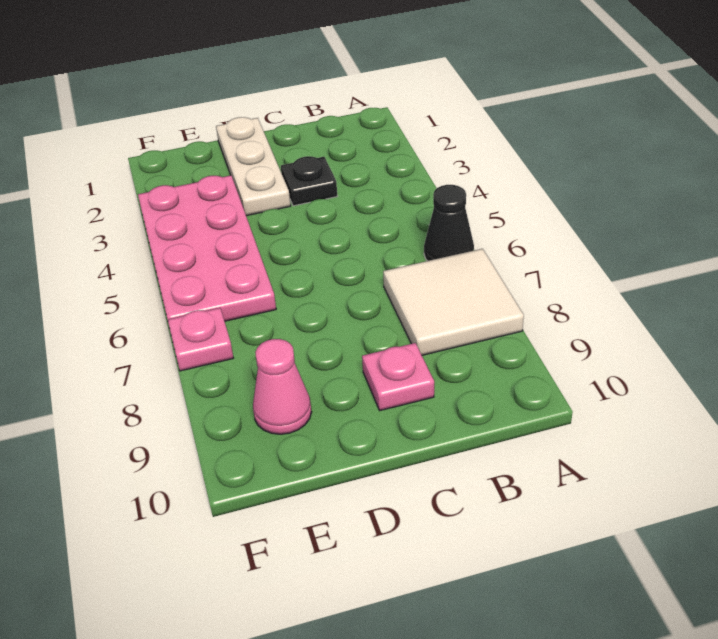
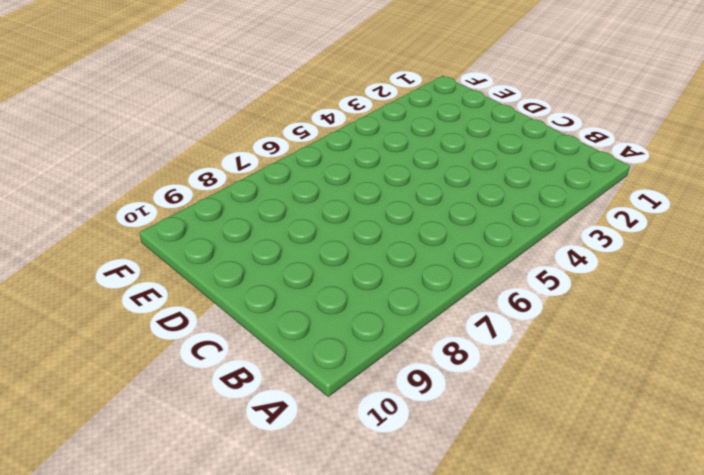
none -> black 1x1 cone [424,185,474,261]
none -> white 2x2 tile [383,249,524,355]

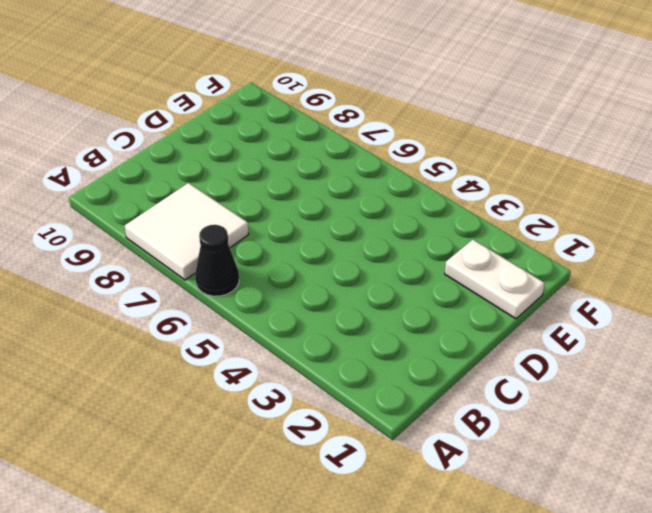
white 1x2 plate [445,240,545,319] -> none
none -> black 1x1 plate [281,156,337,206]
none -> pink 1x1 plate [362,343,434,411]

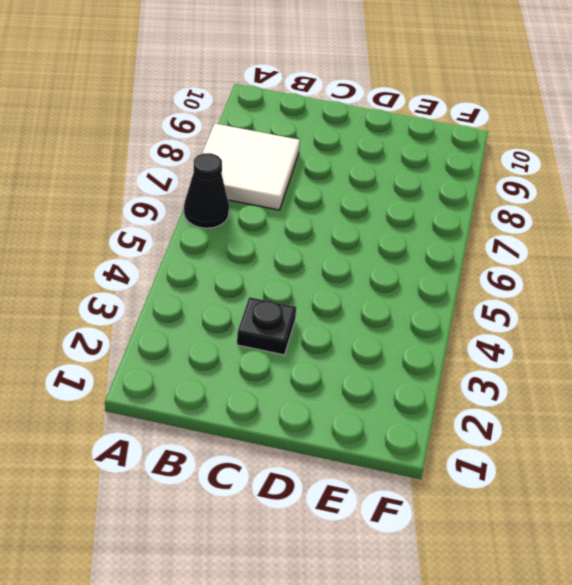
none -> pink 1x1 plate [362,343,434,411]
none -> white 1x3 plate [216,117,291,216]

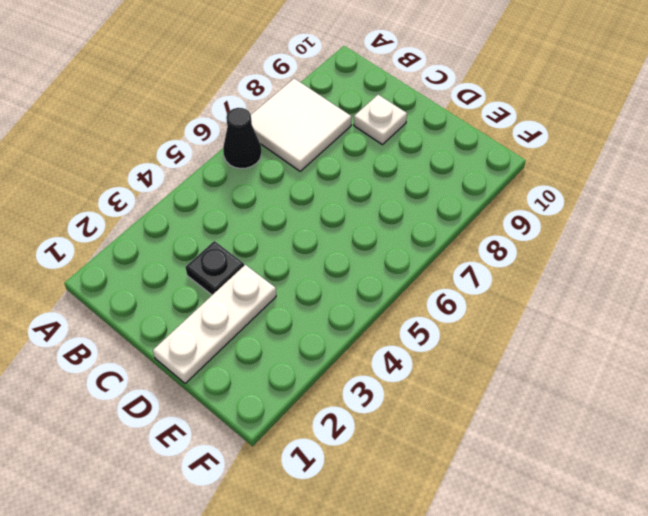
white 1x1 plate [354,95,407,145] -> pink 1x1 plate [362,343,434,411]
none -> pink 2x4 plate [138,175,276,321]
none -> pink 1x1 cone [253,339,312,434]

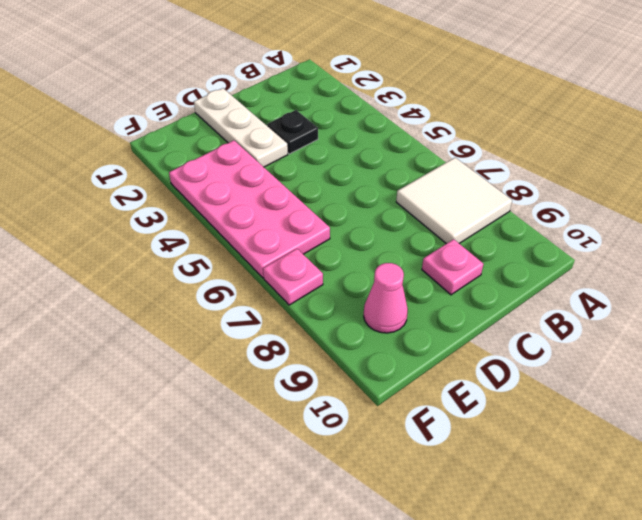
none -> black 1x1 cone [424,185,474,261]

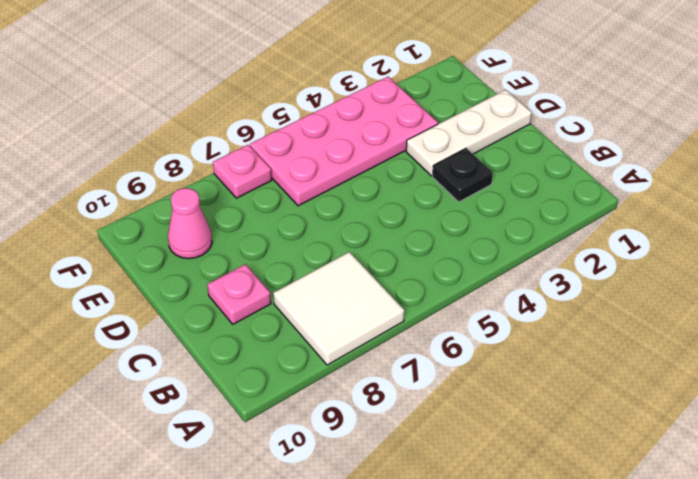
none -> black 1x1 cone [424,185,474,261]

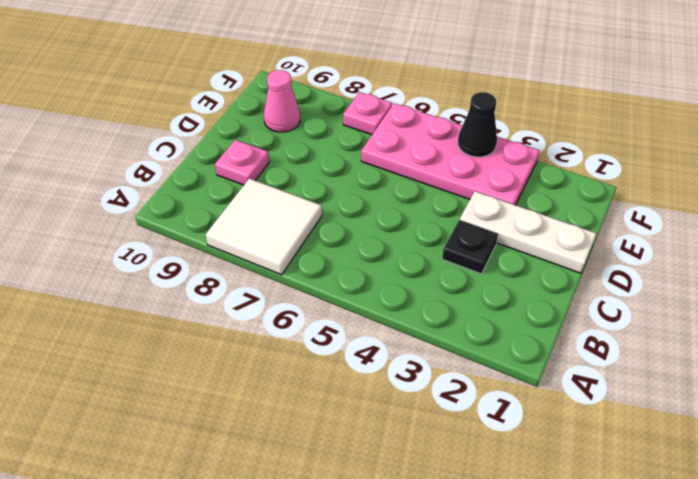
black 1x1 cone [458,92,497,157] -> black 1x1 cone moved to [424,185,474,261]

